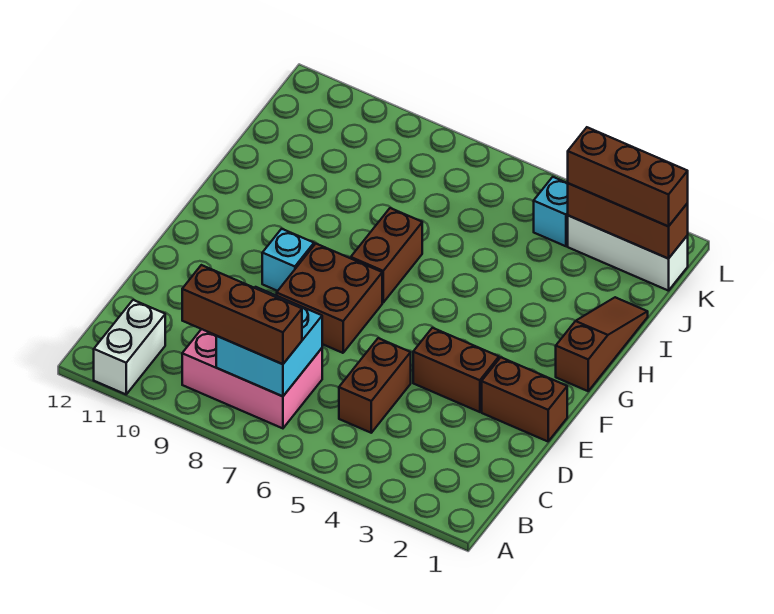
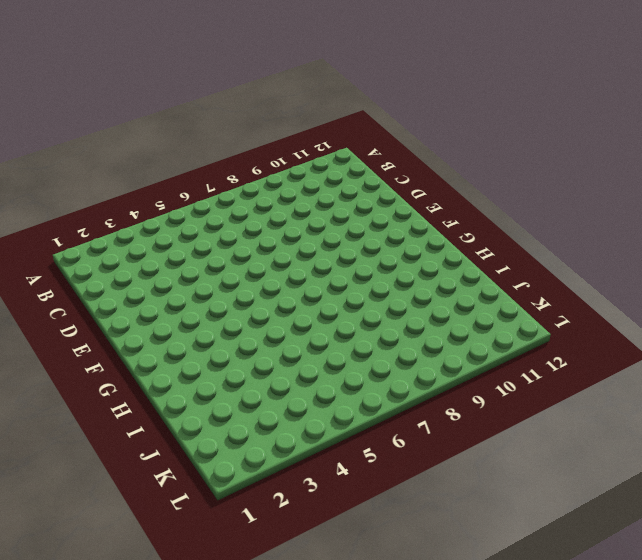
none -> white 1x2 brick [94,300,165,394]
none -> pink 2x3 brick [182,329,322,428]
none -> brown 1x2 brick [339,338,411,433]

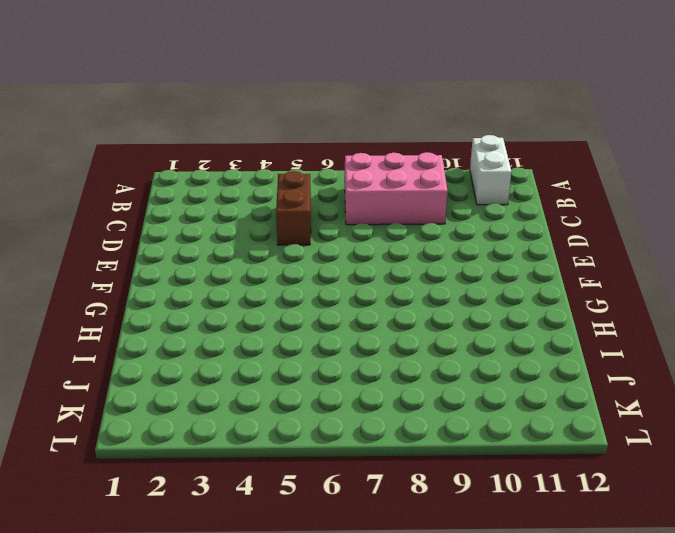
none -> brown 1x2 brick [482,357,567,441]
none -> brown 1x2 brick [413,328,499,412]
none -> brown 2x2 brick [277,244,382,353]

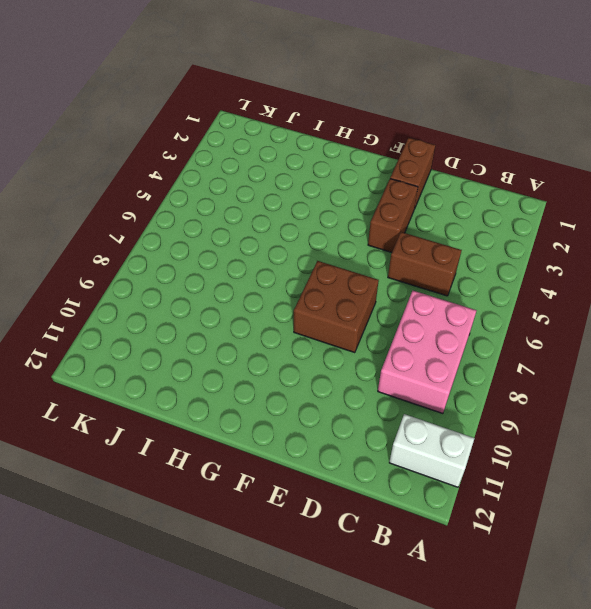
none -> cyan 1x1 brick [262,229,314,291]
none -> brown 1x3 slope [556,297,648,391]
none -> brown 1x2 brick [351,208,422,302]

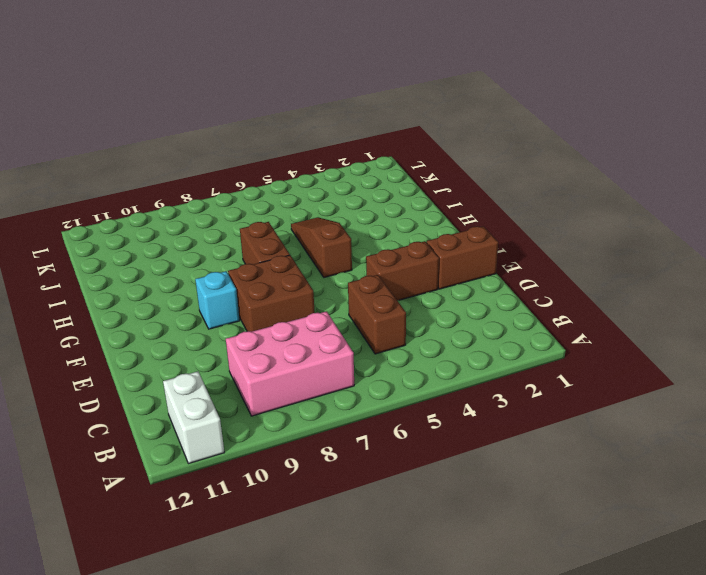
brown 1x3 slope [291,217,352,277] -> brown 1x3 slope moved to [556,297,648,391]
none -> white 1x3 brick [568,216,688,291]
none -> cyan 1x1 brick [534,177,568,246]
none -> cyan 2x2 brick [216,287,322,396]

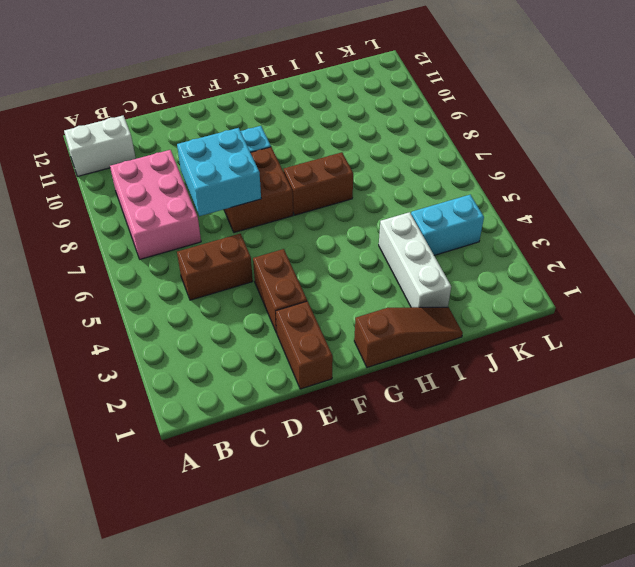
cyan 2x2 brick [177,128,261,216] -> cyan 2x2 brick moved to [216,287,322,396]
white 1x3 brick [379,212,451,307] -> white 1x3 brick moved to [568,216,688,291]
cyan 1x2 brick [411,195,484,255] -> cyan 1x1 brick [534,177,568,246]
none -> brown 1x3 brick [568,183,688,259]
none -> brown 1x3 brick [182,265,302,364]
none -> brown 1x3 brick [568,127,688,226]

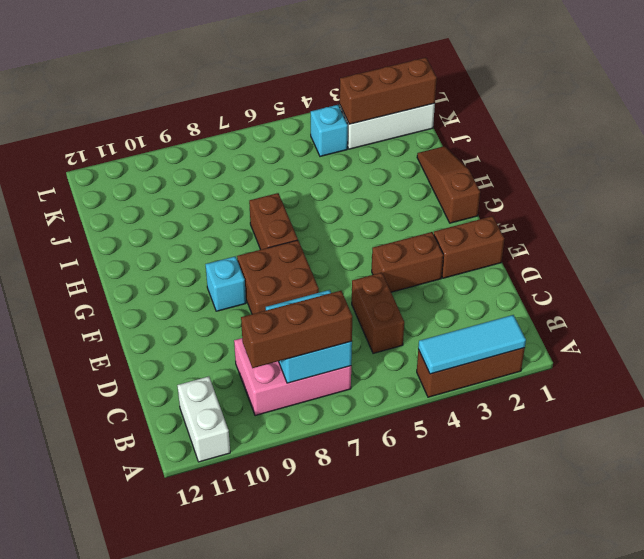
brown 1x3 brick [417,348,525,397] -> brown 1x3 brick moved to [568,127,688,226]
cyan 1x3 tile [418,315,526,374] -> none

